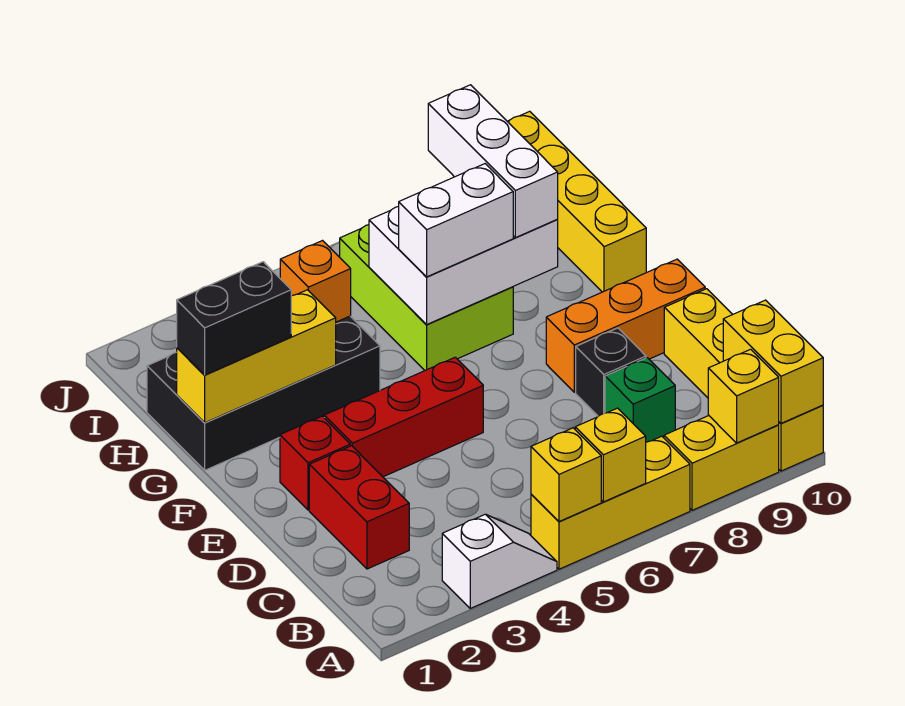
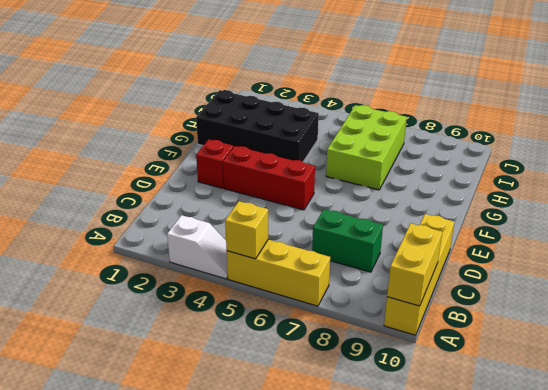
green 1x2 brick [312,209,383,272] -> green 1x1 brick [605,358,675,442]
none -> yellow 1x2 brick [664,416,779,510]
none -> red 1x2 brick [309,446,409,569]
none -> black 1x1 brick [576,328,646,416]

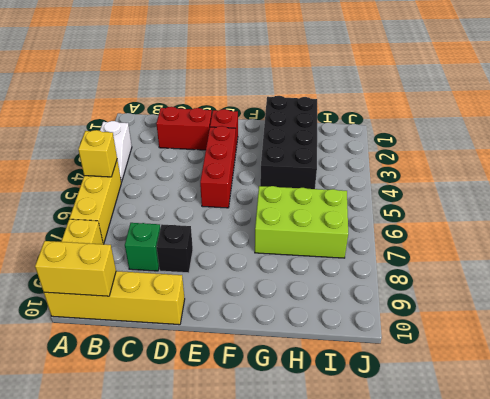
none -> orange 1x3 brick [546,259,705,392]
none -> yellow 1x4 brick [507,111,646,292]
none -> yellow 1x1 brick [575,408,646,502]

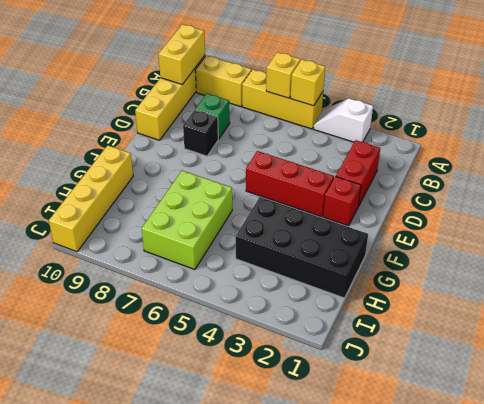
none -> orange 1x3 brick [546,259,705,392]
none -> yellow 1x1 brick [708,349,779,443]
none -> yellow 1x3 brick [177,290,336,423]

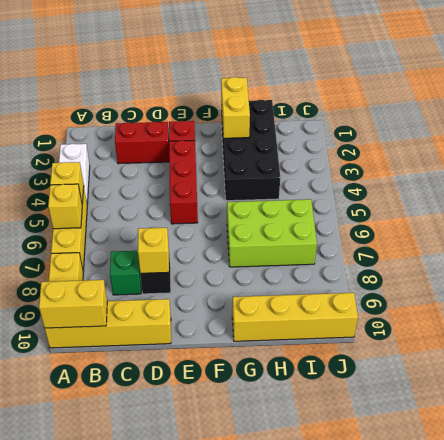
yellow 1x1 brick [138,228,169,273] -> yellow 1x1 brick moved to [708,349,779,443]
yellow 1x2 brick [221,77,250,138] -> yellow 1x3 brick [177,290,336,423]
none -> orange 1x3 brick [546,259,705,392]
none -> white 2x3 brick [369,206,558,324]
none -> orange 1x1 brick [280,241,351,322]

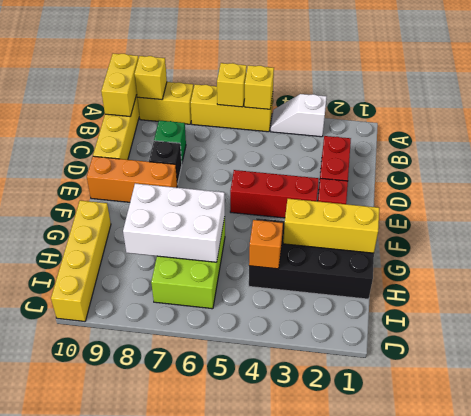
none -> black 1x2 brick [177,262,291,375]
none -> white 1x2 brick [399,164,513,277]
none -> white 1x3 brick [428,85,558,238]

